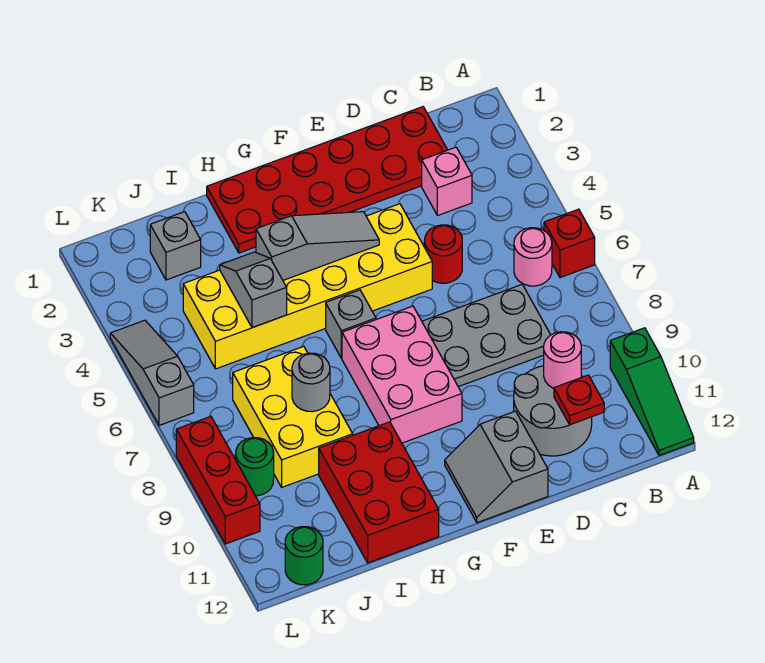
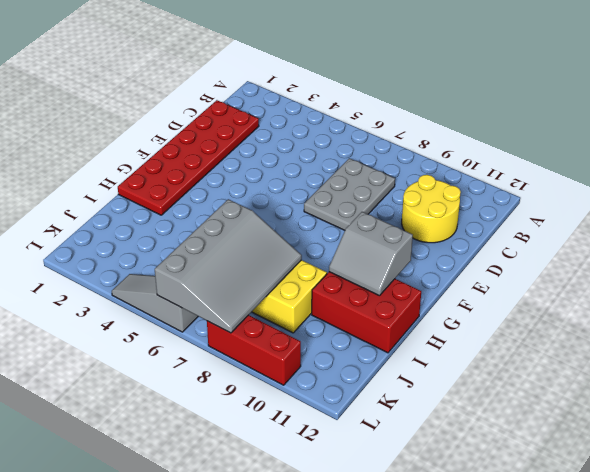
yellow 2x2 round brick [402,175,461,243] -> grey 2x2 round brick [514,366,592,456]
grey 2x2 slope [329,212,413,296] -> grey 2x2 slope moved to [445,411,548,523]
grey 3x4 slope [155,199,302,333] -> grey 1x1 round brick [292,353,330,412]
none -> red 1x1 brick [544,209,595,278]
none -> green 1x3 slope [610,328,694,455]
none -> pink 1x1 round brick [514,228,552,286]

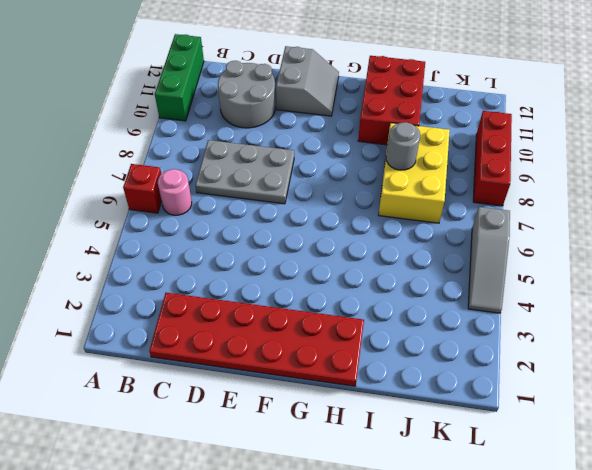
green 1x3 brick [155,34,204,121] -> green 1x3 slope [610,328,694,455]
none -> pink 1x1 brick [422,147,472,216]
none -> red 1x1 round brick [425,225,462,283]
none -> yellow 2x6 brick [183,204,432,369]

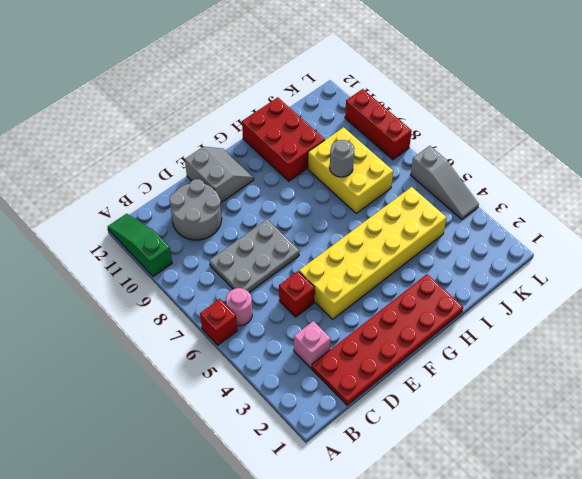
red 1x1 brick [279,271,315,317] -> red 1x1 round brick [425,225,462,283]
none -> pink 2x3 brick [342,306,462,443]
none -> grey 1x1 brick [326,290,376,358]
none -> grey 1x1 brick [150,212,201,280]

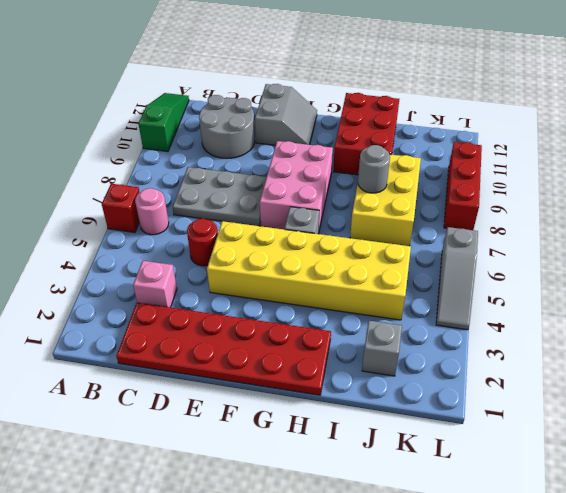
none -> green 1x1 round brick [236,438,274,496]
none -> green 1x1 round brick [285,527,323,585]
none -> pink 1x1 round brick [544,332,581,388]

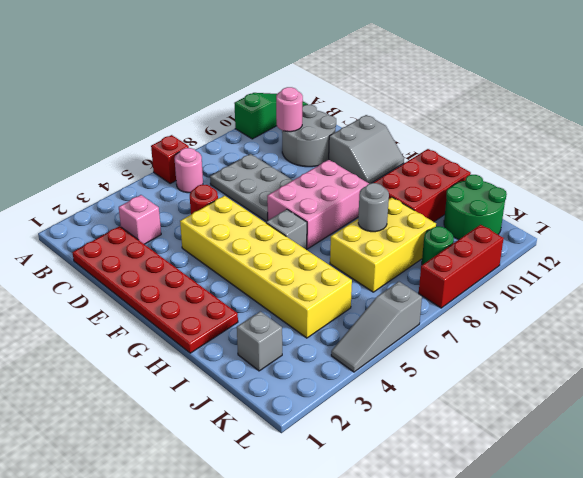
green 2x2 round brick [444,175,507,240] -> green 1x1 round brick [285,527,323,585]
none -> red 1x1 plate [554,375,604,425]
none -> grey 1x3 slope [256,212,379,280]
none -> grey 1x2 slope [220,252,287,328]

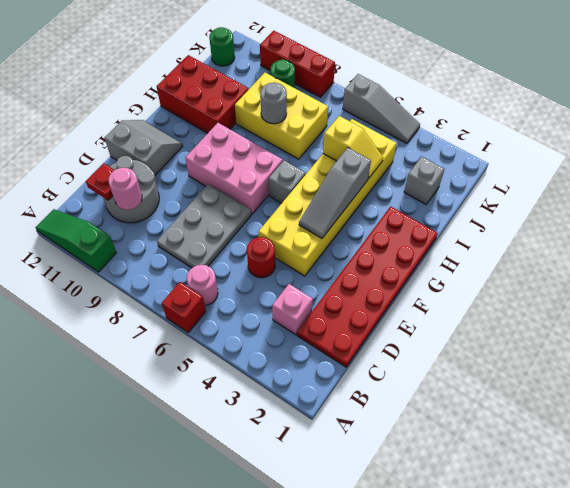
yellow 1x2 slope [323,116,383,178] -> grey 1x2 slope [220,252,287,328]

